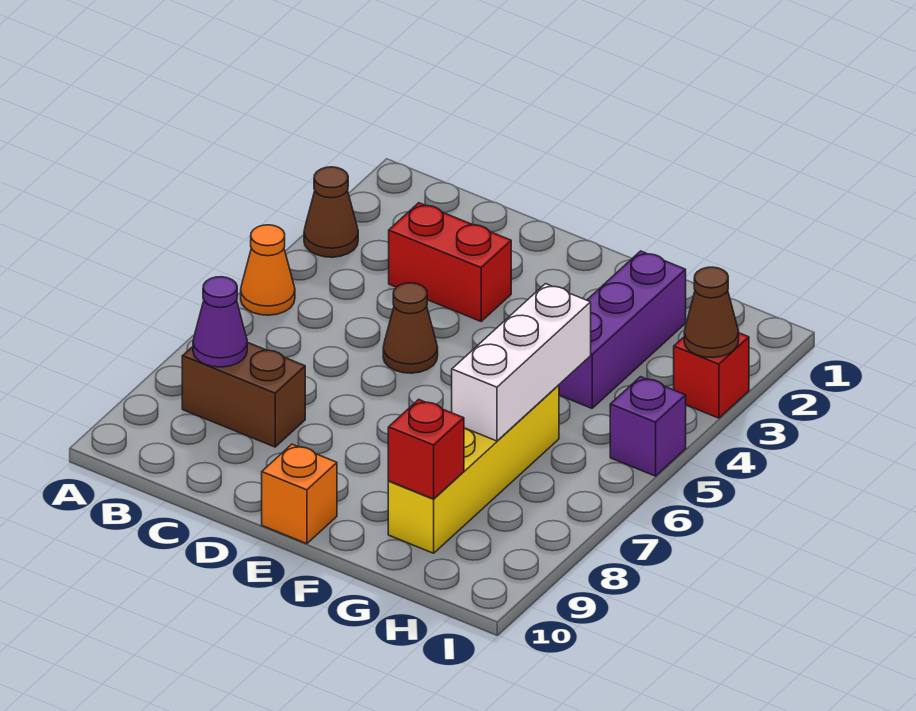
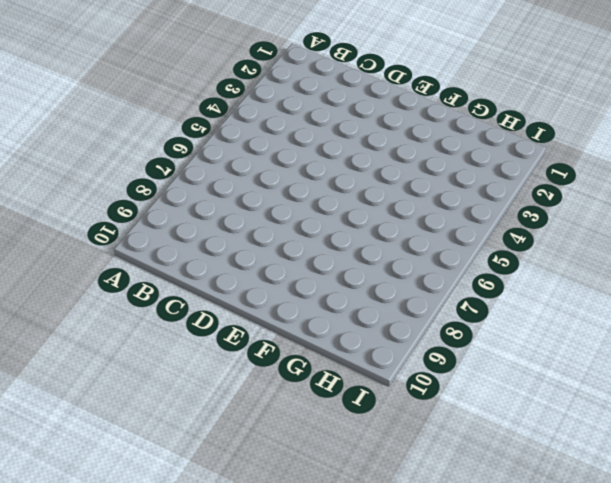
none -> brown 1x1 cone [304,167,358,257]
none -> orange 1x1 cone [241,225,295,315]
none -> brown 1x2 brick [182,342,305,447]

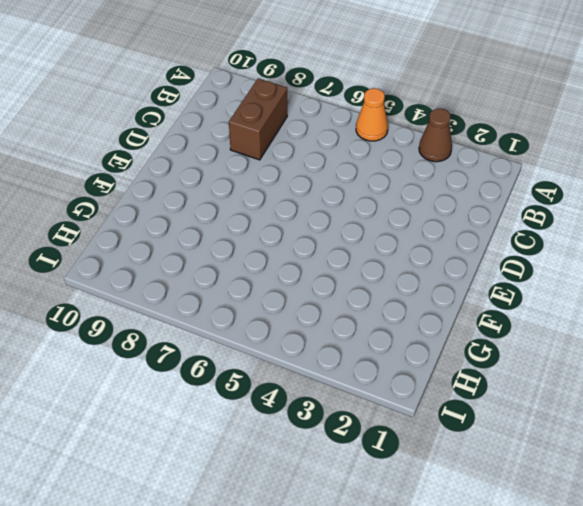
none -> red 1x2 brick [389,203,511,321]
none -> brown 1x1 cone [383,283,438,373]
none -> orange 1x1 brick [262,444,337,544]

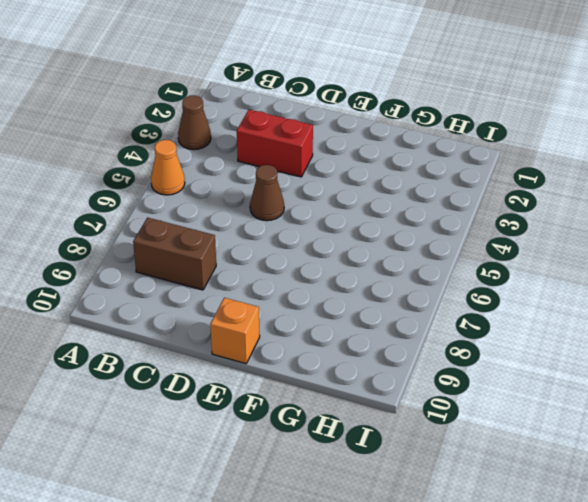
none -> purple 1x3 brick [559,251,686,408]
none -> yellow 1x4 brick [388,385,559,553]
none -> red 1x1 brick [674,333,749,418]

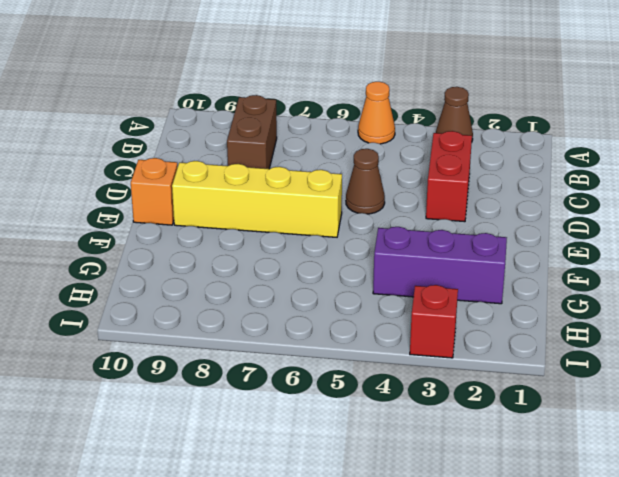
yellow 1x4 brick [172,161,342,237] -> yellow 1x4 brick moved to [388,385,559,553]
none -> purple 1x1 brick [610,377,686,476]
none -> purple 1x1 cone [193,277,247,367]
none -> white 1x3 brick [452,284,591,441]

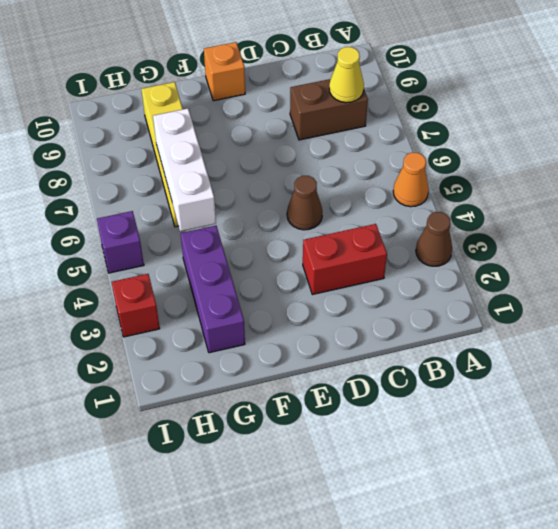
yellow 1x1 cone [329,47,364,103] -> purple 1x1 cone [193,277,247,367]
none -> red 1x1 brick [388,399,464,499]
none -> brown 1x1 cone [684,267,739,358]

